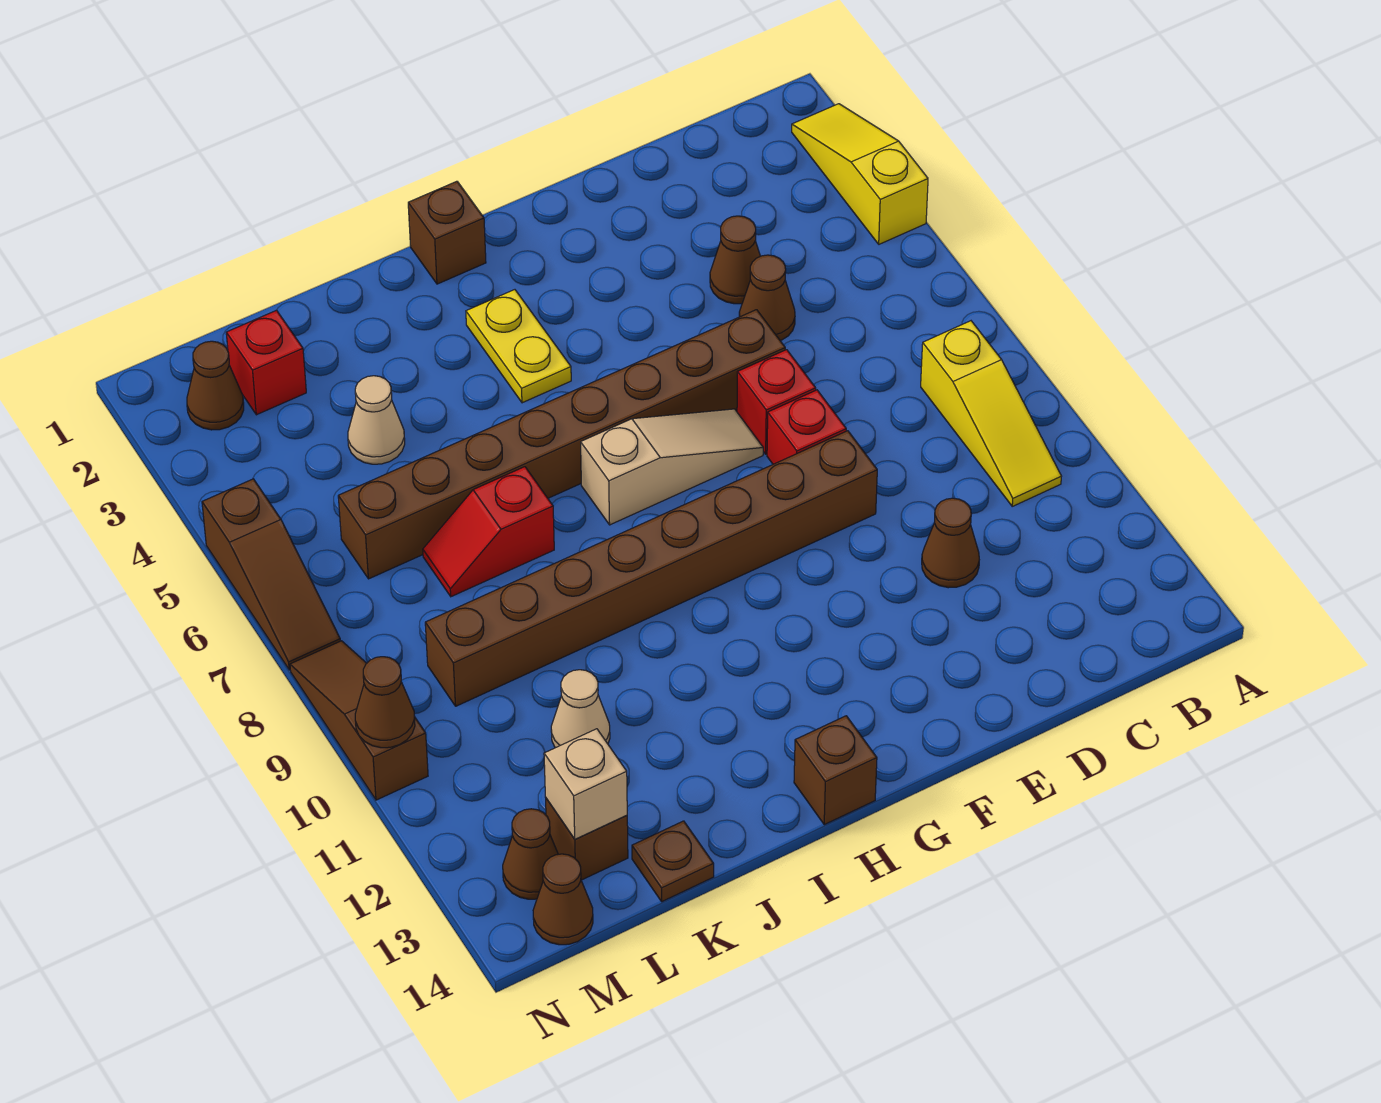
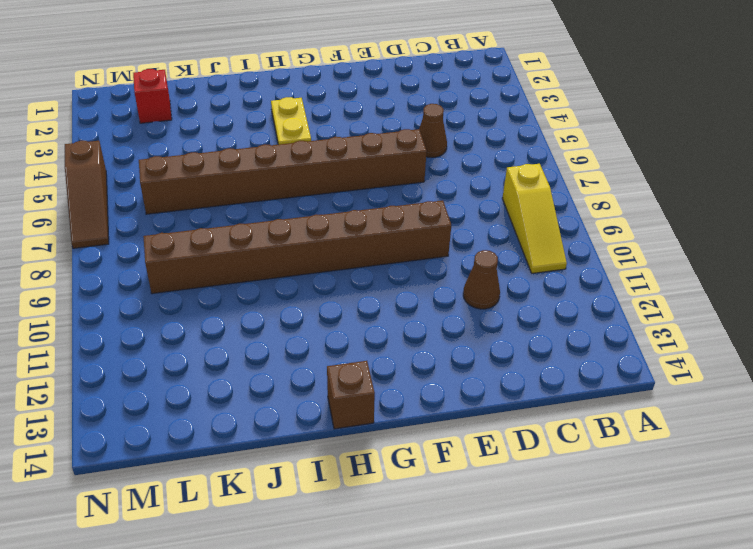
none -> yellow 1x3 slope [792,104,928,244]
none -> brown 1x1 cone [710,216,760,304]
none -> red 1x1 brick [737,350,816,454]

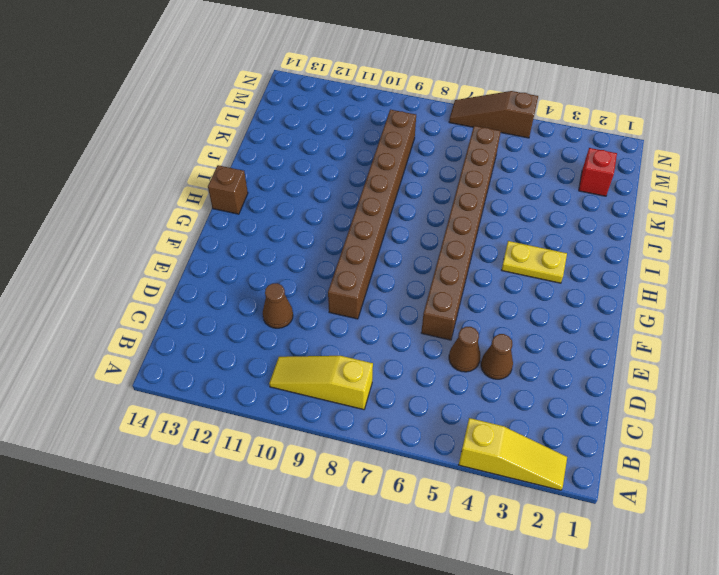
none -> red 1x1 brick [737,350,816,454]
none -> red 1x1 brick [767,390,846,464]
none -> tan 1x3 slope [581,409,763,525]

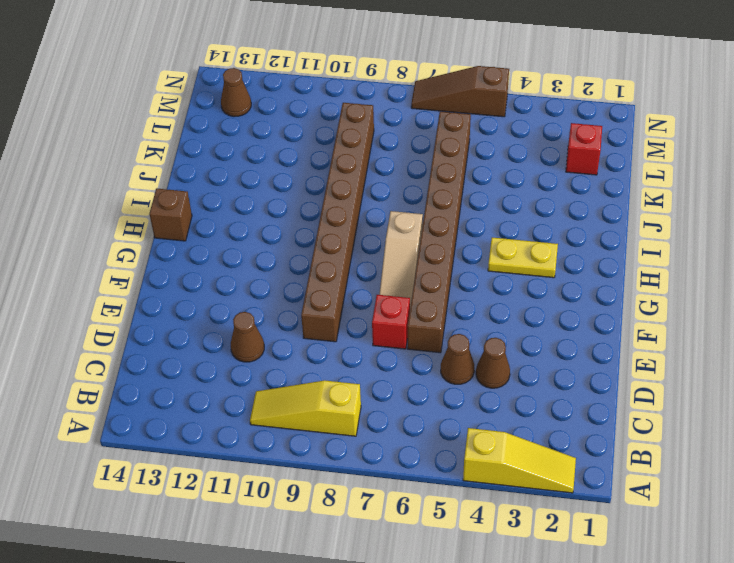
none -> red 1x1 brick [767,390,846,464]
none -> brown 1x1 brick [408,181,486,284]
none -> red 1x2 slope [423,467,554,597]

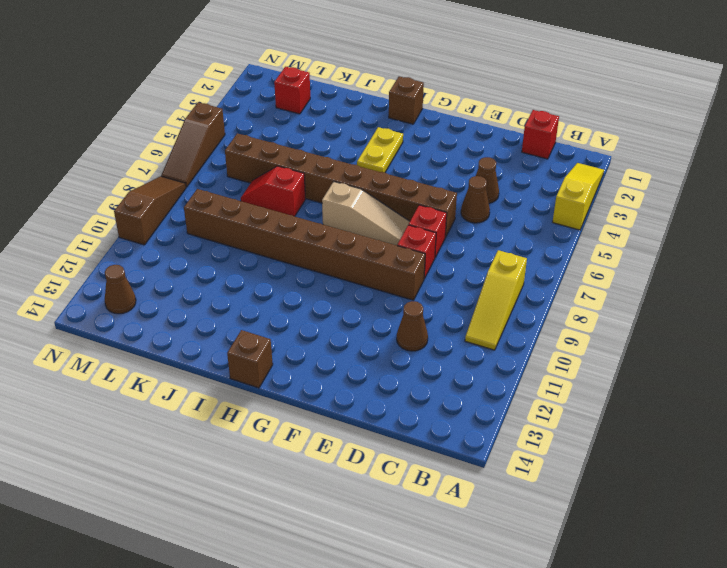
red 1x1 brick [522,110,559,159] -> none
none -> tan 1x1 cone [348,376,405,464]
none -> tan 1x1 cone [551,670,610,748]
none -> brown 1x1 plate [632,821,714,902]

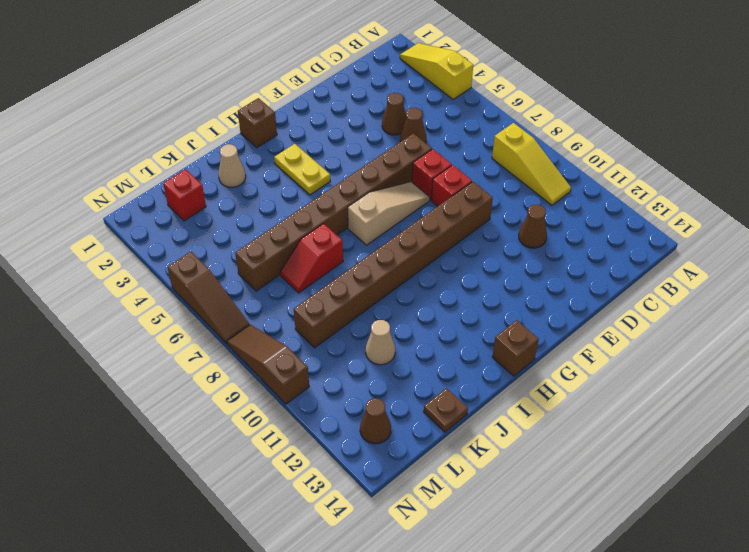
tan 1x1 cone [218,144,246,187] -> tan 1x1 cone moved to [348,376,405,464]
none -> brown 1x1 brick [546,798,628,880]
none -> brown 1x1 cone [187,341,244,430]
none -> brown 1x1 cone [533,854,593,945]

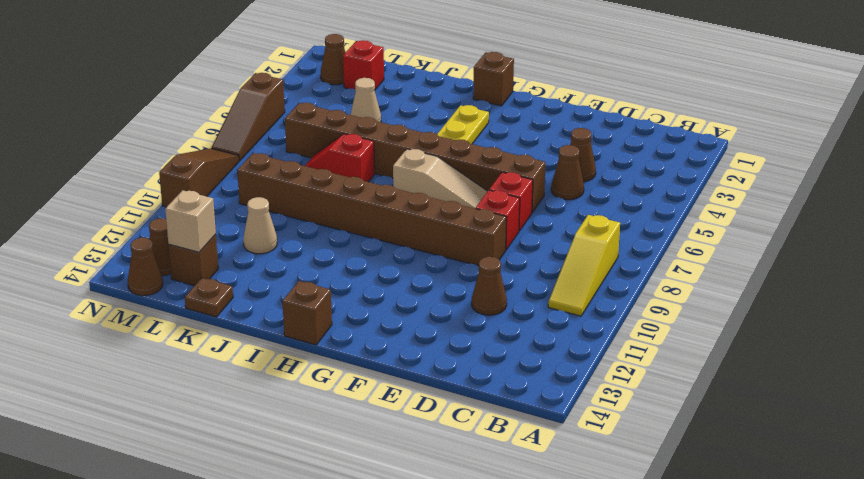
none -> yellow 1x3 slope [792,104,928,244]
none -> brown 1x1 cone [355,657,415,748]

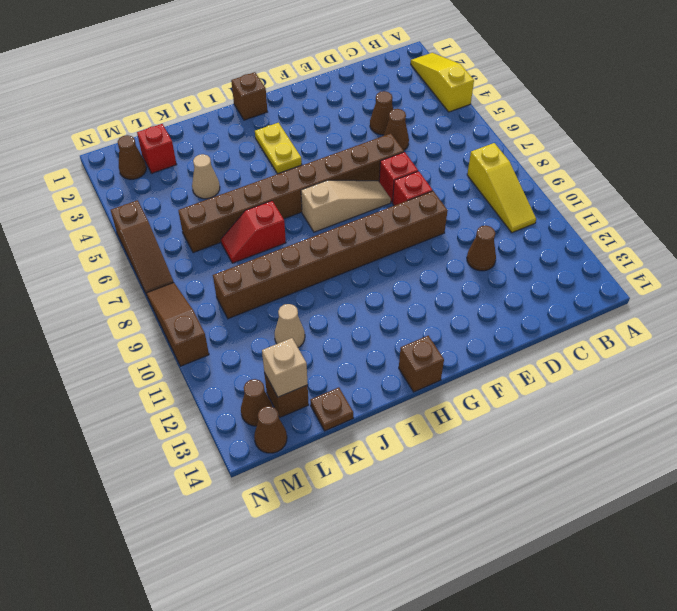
none -> brown 1x1 cone [355,657,415,748]

